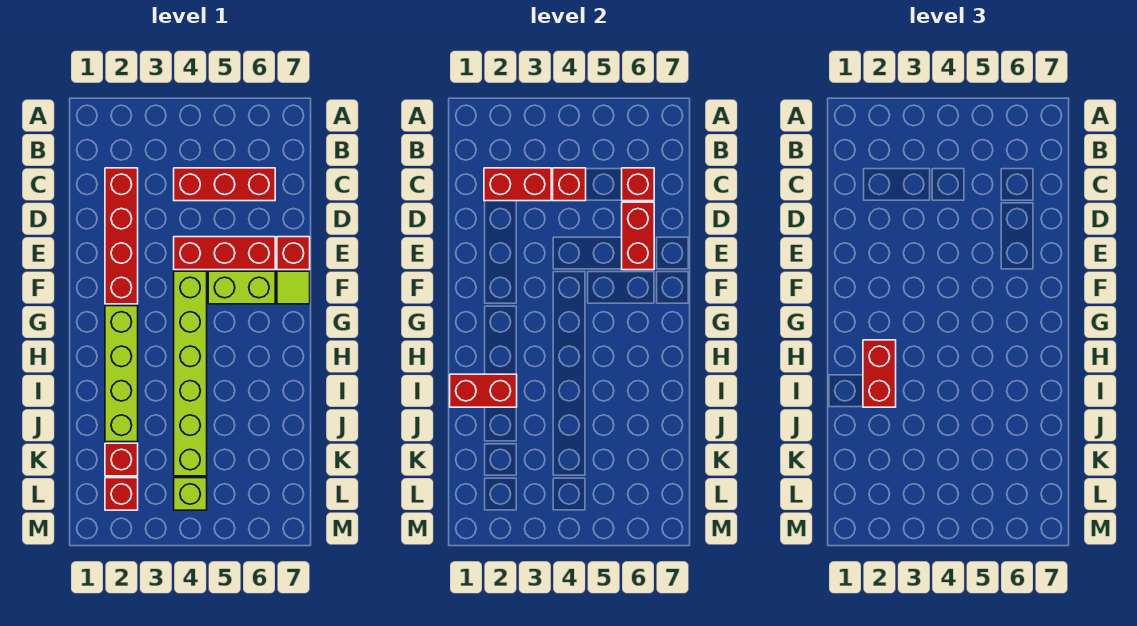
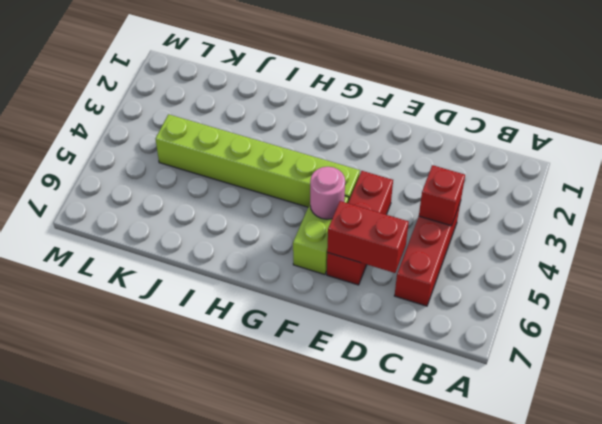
pink 1x1 round brick [310,167,345,219] -> none
none -> red 1x4 brick [105,168,138,304]
none -> red 1x1 brick [277,237,310,270]
none -> lime 1x1 tile [277,271,310,304]

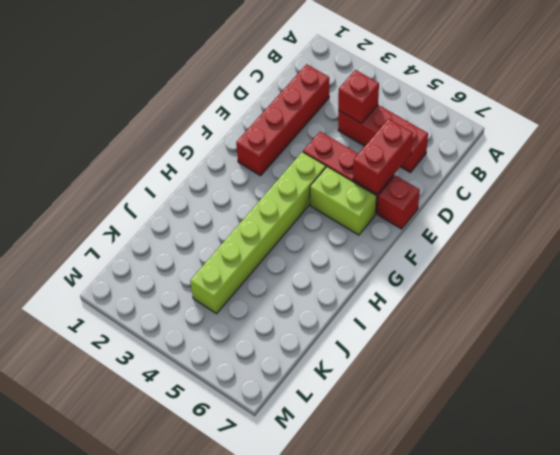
none -> lime 1x1 tile [277,271,310,304]
none -> lime 1x4 brick [105,306,138,442]
none -> red 1x1 brick [105,443,138,476]

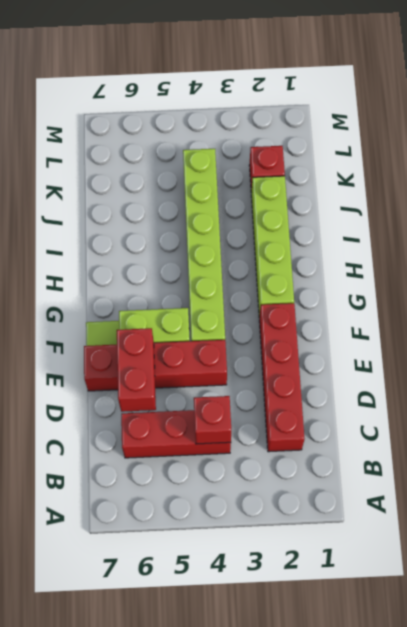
none -> red 1x1 brick [105,478,138,510]
none -> lime 1x1 brick [174,478,207,510]
none -> red 1x2 brick [484,168,551,201]

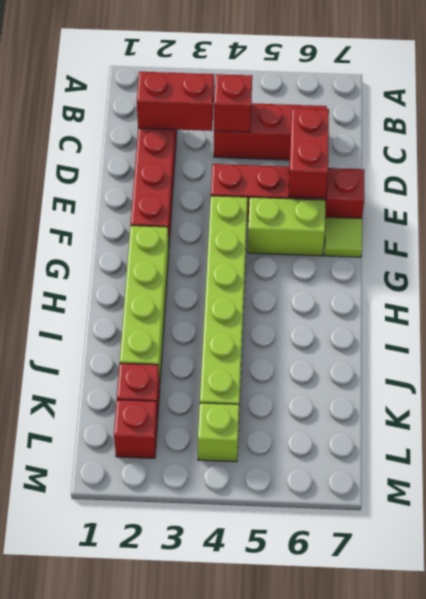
none -> red 1x1 brick [622,168,654,201]
none -> red 1x2 brick [450,374,517,407]
none -> red 1x2 brick [863,340,896,407]

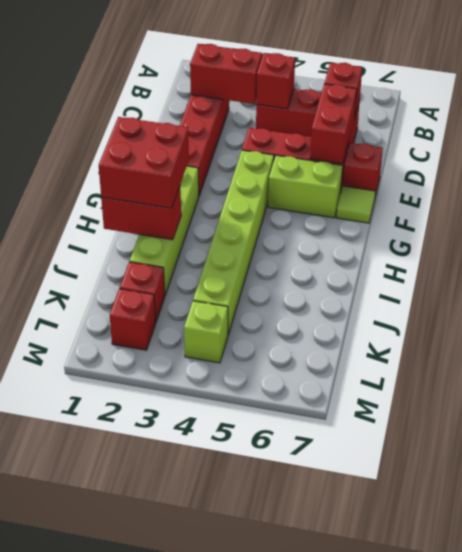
red 2x2 brick [99,117,189,208] -> red 1x2 brick [863,340,896,407]

